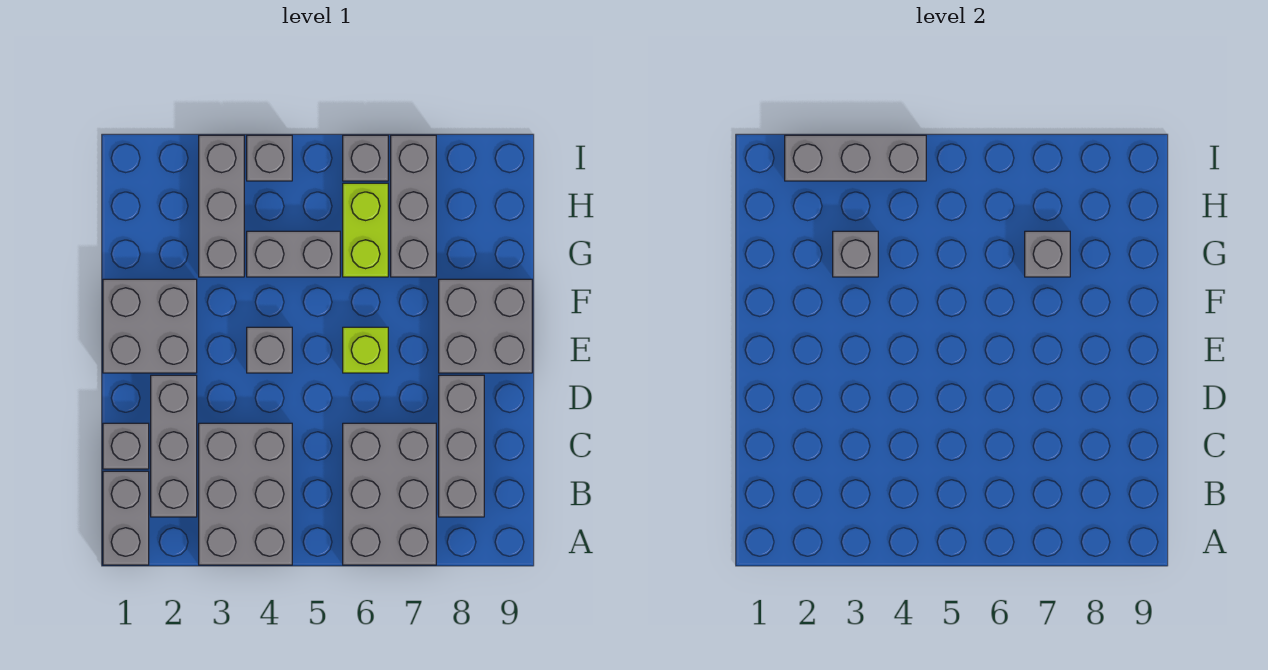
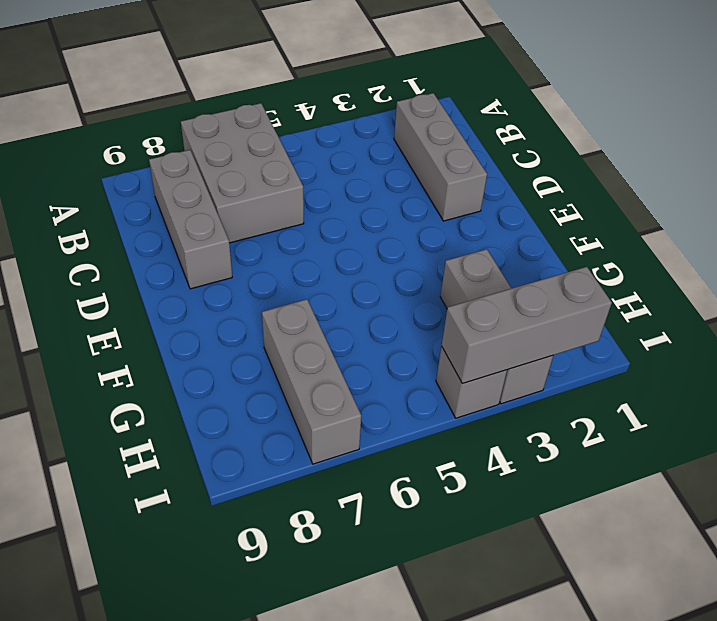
none -> grey 1x2 brick [103,471,149,565]
none -> grey 2x3 brick [199,423,292,565]
none -> grey 1x1 brick [103,423,149,469]

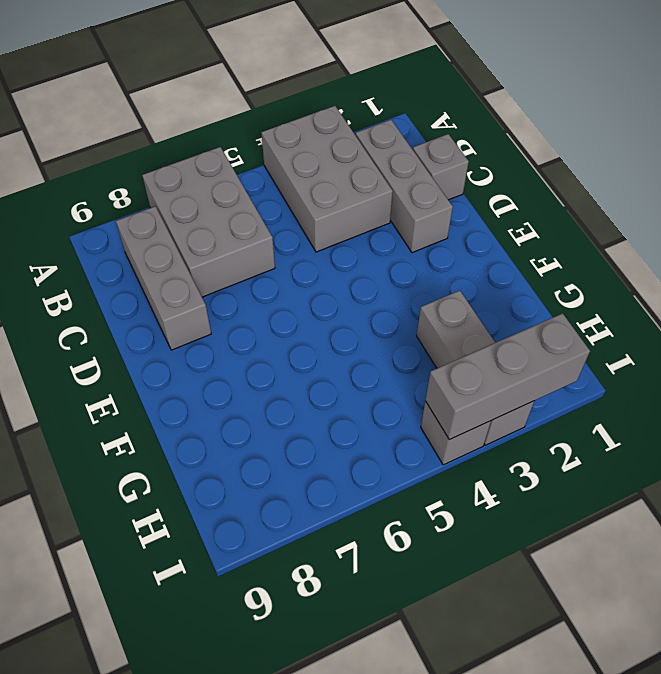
none -> grey 1x2 brick [103,471,149,565]
none -> grey 2x2 brick [103,279,197,373]
none -> grey 1x1 brick [247,327,292,373]

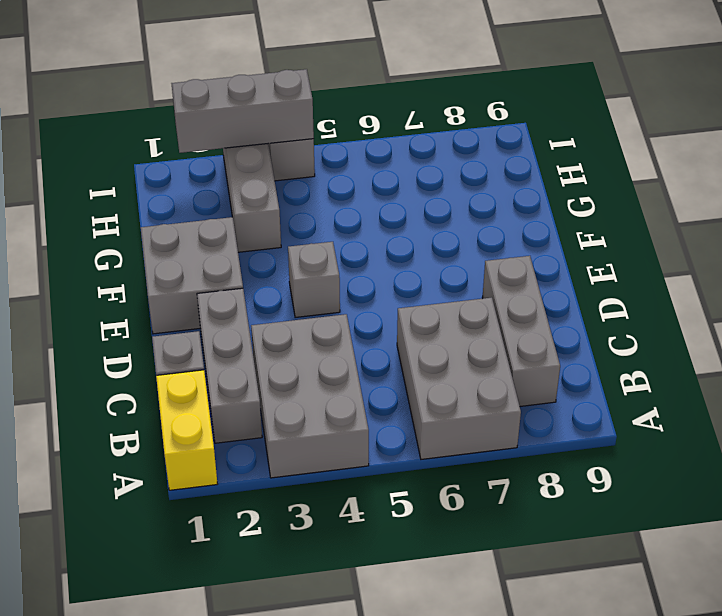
yellow 1x2 brick [156,370,217,490] -> grey 1x2 brick [103,471,149,565]
none -> lime 1x1 brick [343,327,388,373]
none -> grey 2x2 brick [439,279,532,373]
none -> grey 1x2 brick [247,231,340,277]

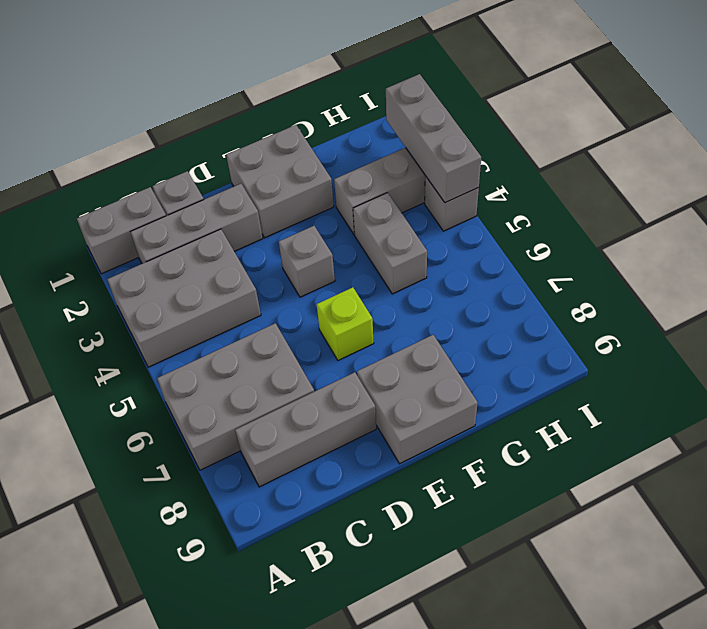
none -> lime 1x2 brick [343,183,388,277]
none -> grey 1x3 brick [391,135,436,277]
none -> grey 1x1 brick [343,135,388,181]

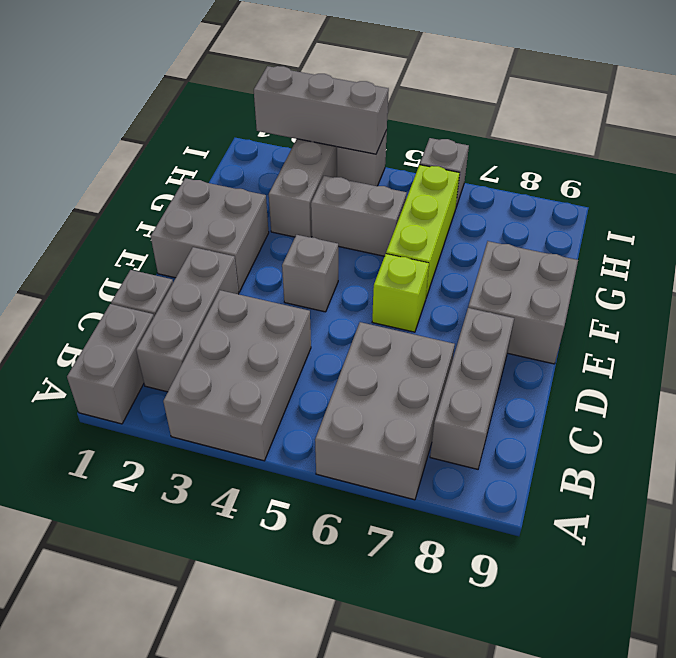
lime 1x3 brick [386,165,460,297] -> lime 1x2 brick [343,183,388,277]
none -> grey 1x3 brick [391,135,436,277]
none -> grey 1x1 brick [833,231,878,277]
none -> grey 1x1 brick [1025,231,1070,277]

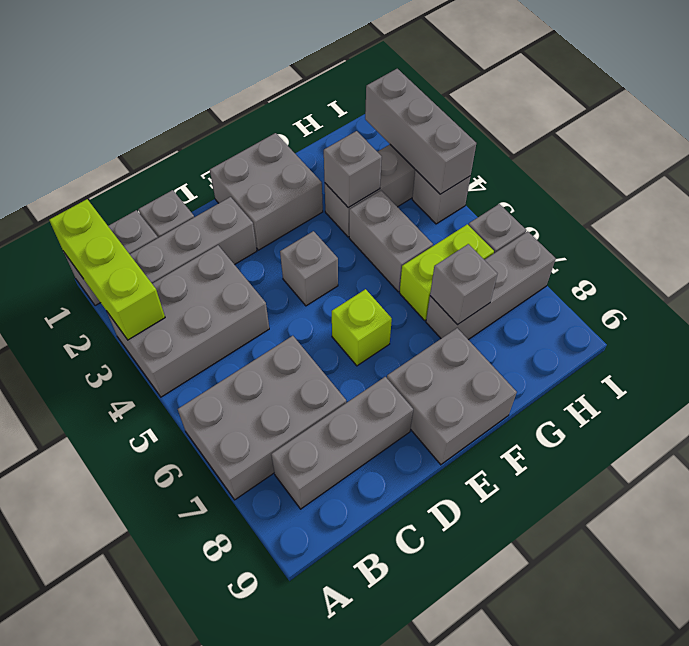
lime 1x3 brick [49,199,165,340] -> none

